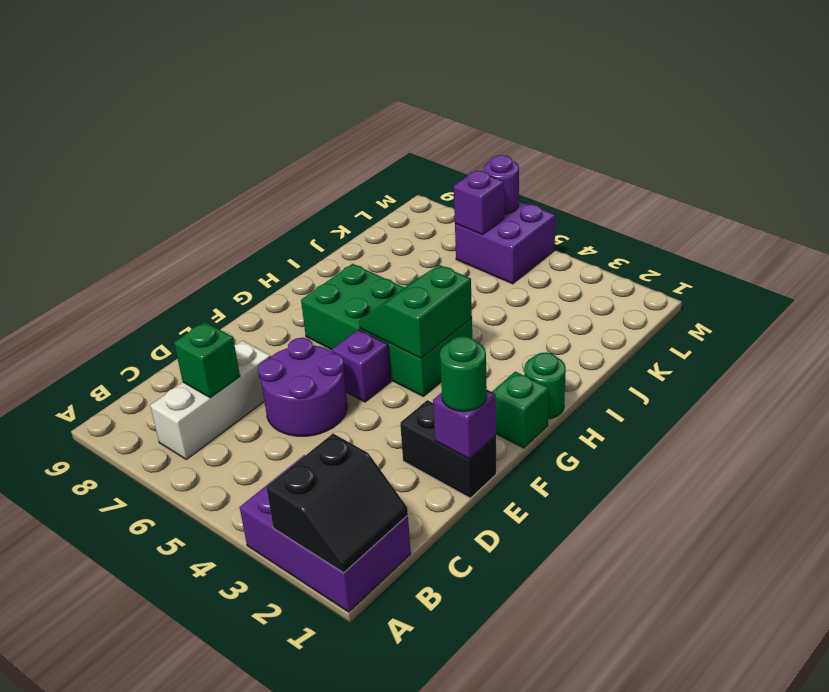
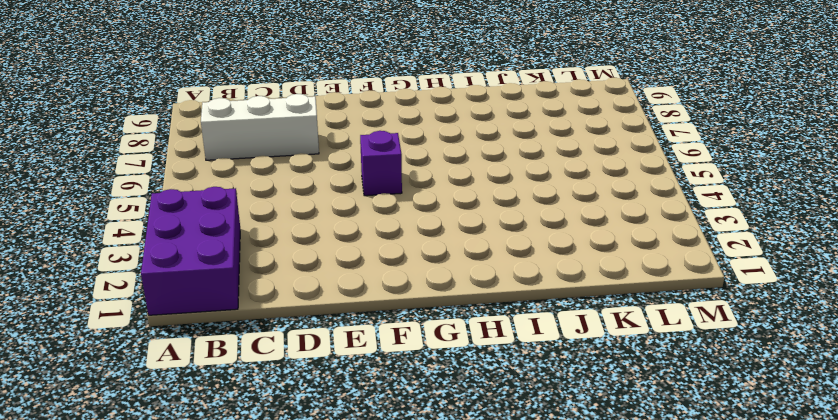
none -> purple 2x2 round brick [258,338,347,437]
none -> black 1x2 brick [400,400,496,498]
none -> green 1x1 brick [492,372,549,448]

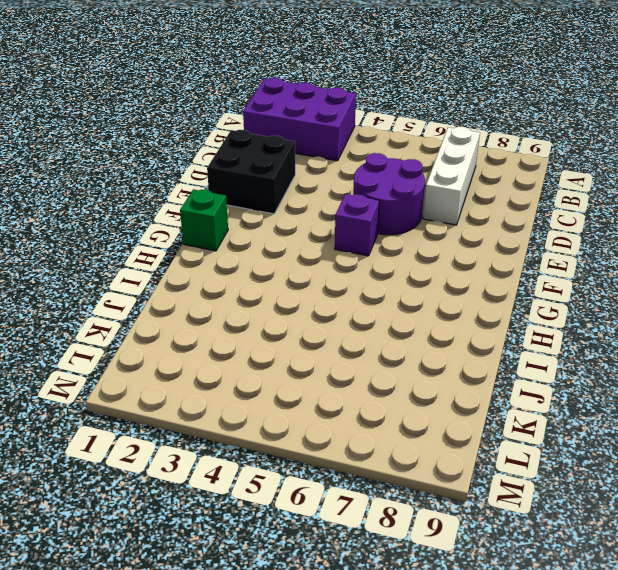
black 2x2 brick [207,130,295,214] -> black 1x2 brick [400,400,496,498]
none -> green 2x4 brick [301,264,472,396]
none -> green 1x1 round brick [524,352,566,419]
none -> purple 2x2 brick [455,201,555,284]

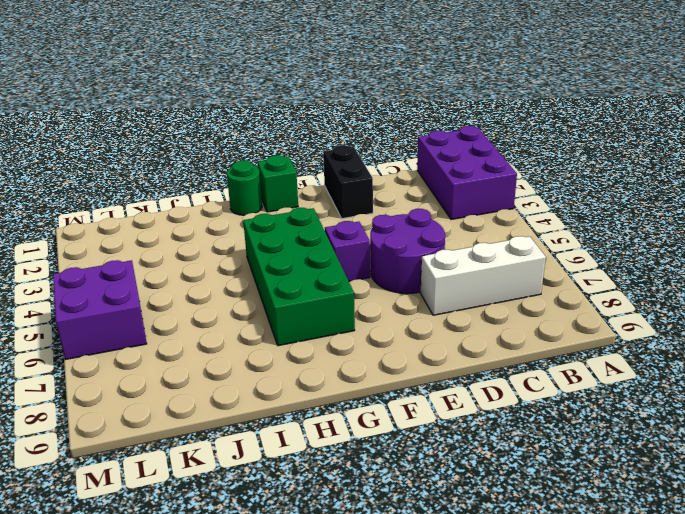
none -> black 2x2 slope [266,434,408,573]
none -> green 1x1 brick [174,322,240,398]
none -> purple 1x1 brick [433,390,496,459]

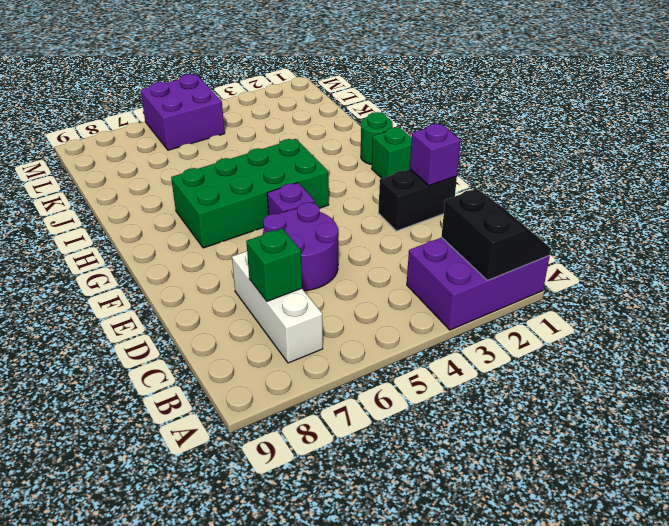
none -> green 2x2 slope [359,265,472,358]
none -> purple 1x1 brick [454,171,504,235]
none -> purple 1x1 round brick [484,155,519,214]

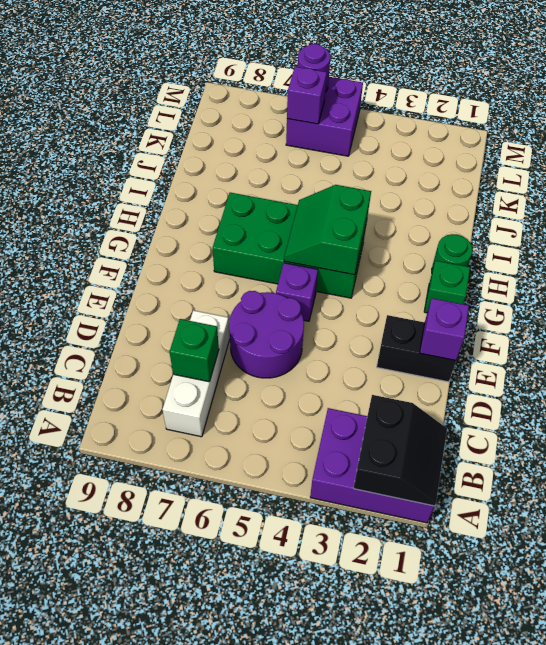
none -> green 1x1 round brick [440,336,487,411]

